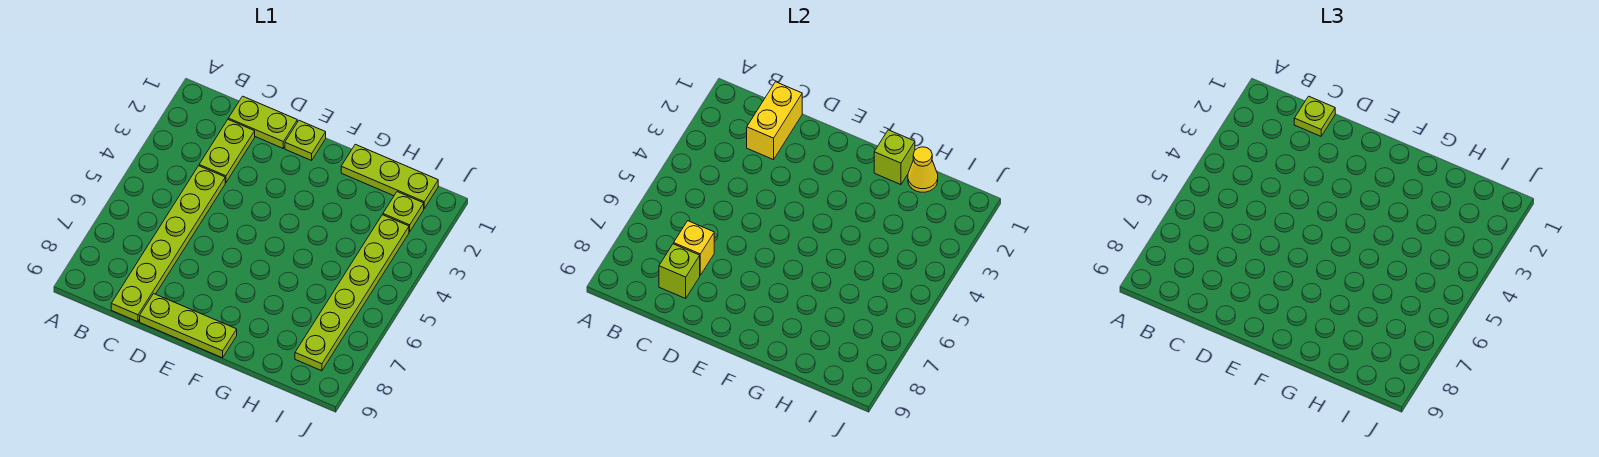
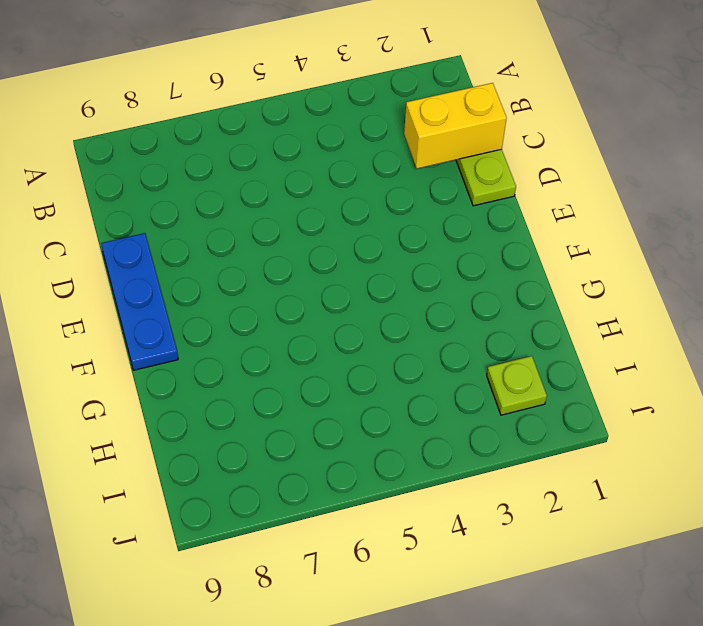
blue 1x3 plate [101,233,178,370] -> lime 1x3 plate [140,294,237,358]
none -> lime 1x2 plate [199,120,255,183]
none -> lime 1x6 plate [111,166,225,322]
none -> lime 1x1 plate [285,120,326,160]

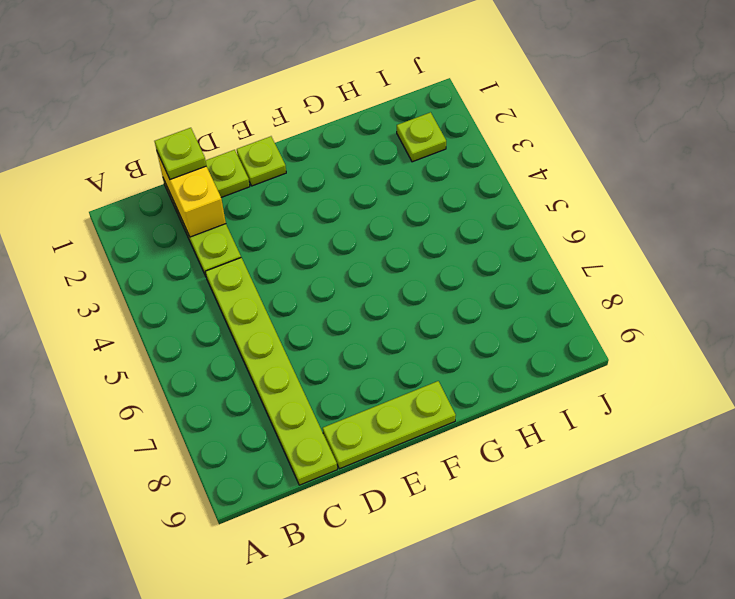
none -> lime 1x3 plate [341,144,438,208]
none -> lime 1x6 plate [295,215,409,371]
none -> yellow 1x1 brick [674,221,714,275]

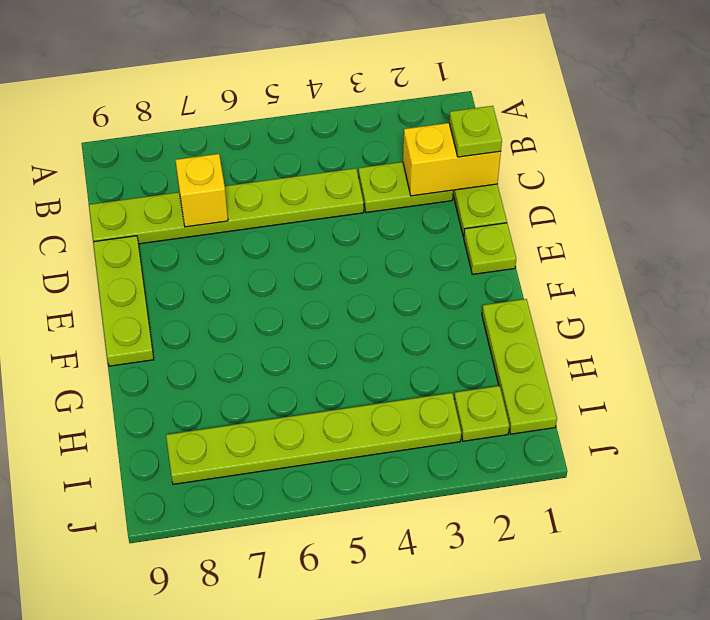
none -> lime 1x1 brick [659,244,700,298]
none -> lime 1x1 brick [874,130,915,185]
none -> yellow 1x1 cone [908,147,938,192]

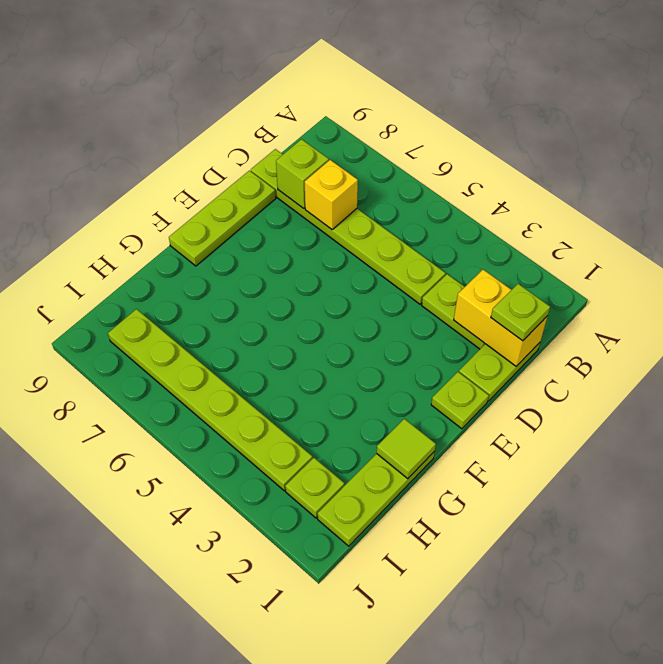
lime 1x1 tile [377,419,436,479] -> lime 1x1 brick [874,130,915,185]
none -> yellow 1x1 cone [908,147,938,192]

